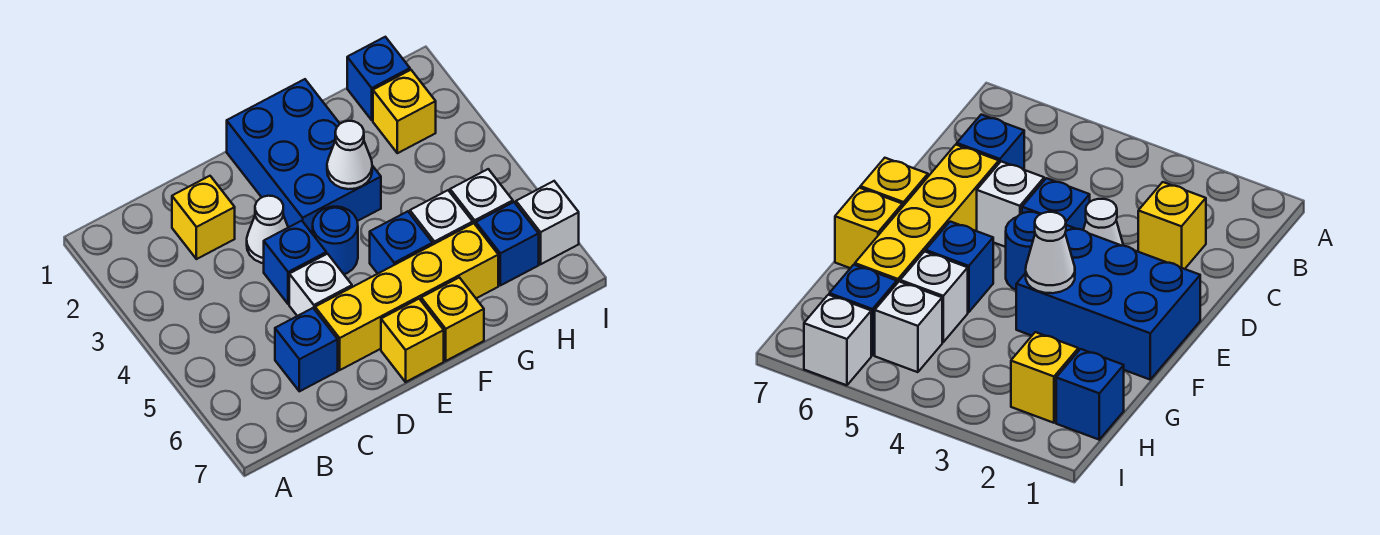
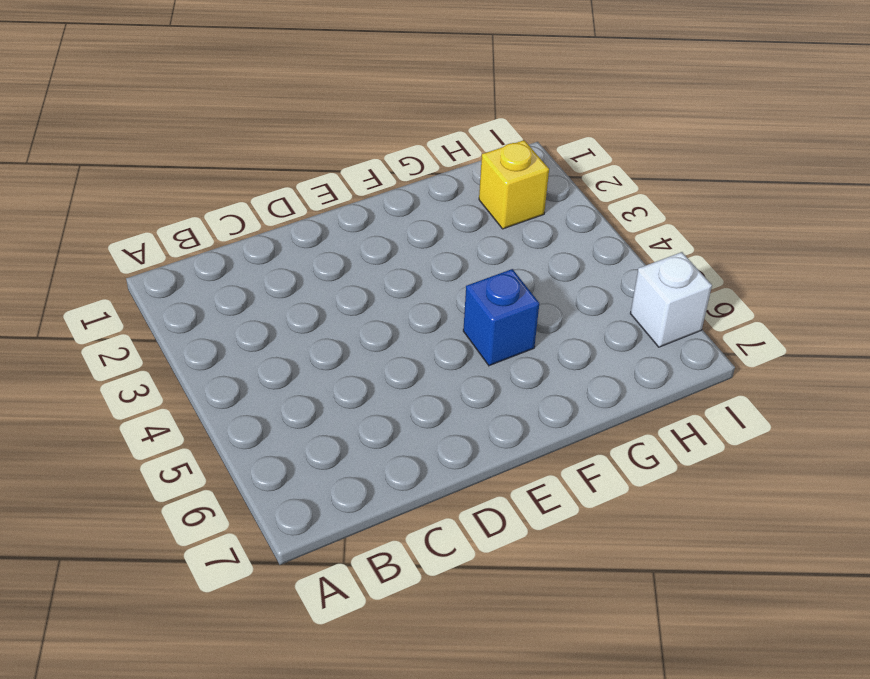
none -> yellow 1x1 brick [172,176,235,259]
none -> blue 1x1 brick [275,308,338,391]
none -> white 1x1 cone [247,196,288,263]

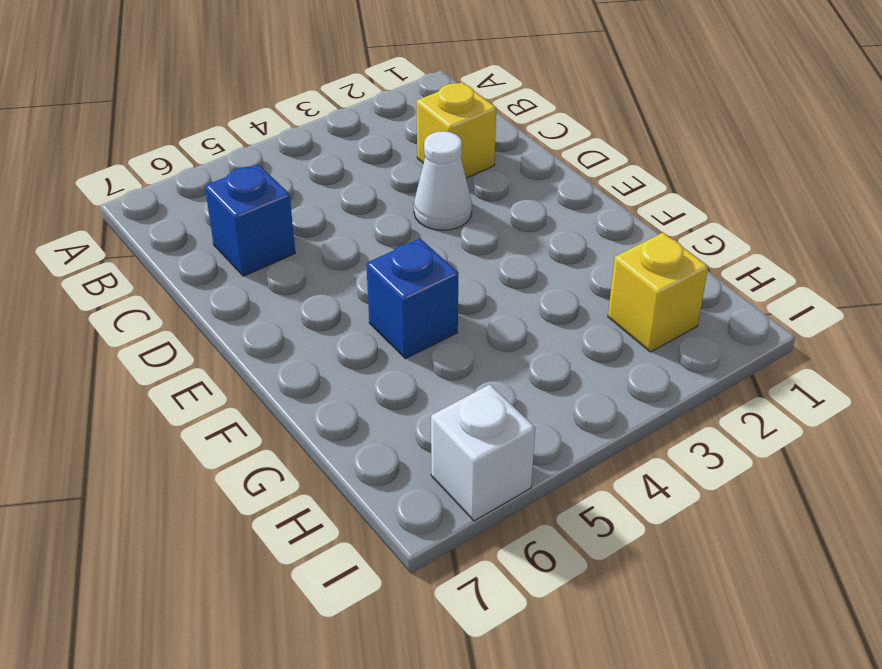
none -> blue 1x1 brick [264,221,326,304]
none -> white 1x1 brick [289,254,352,316]
none -> yellow 1x4 brick [315,223,498,370]

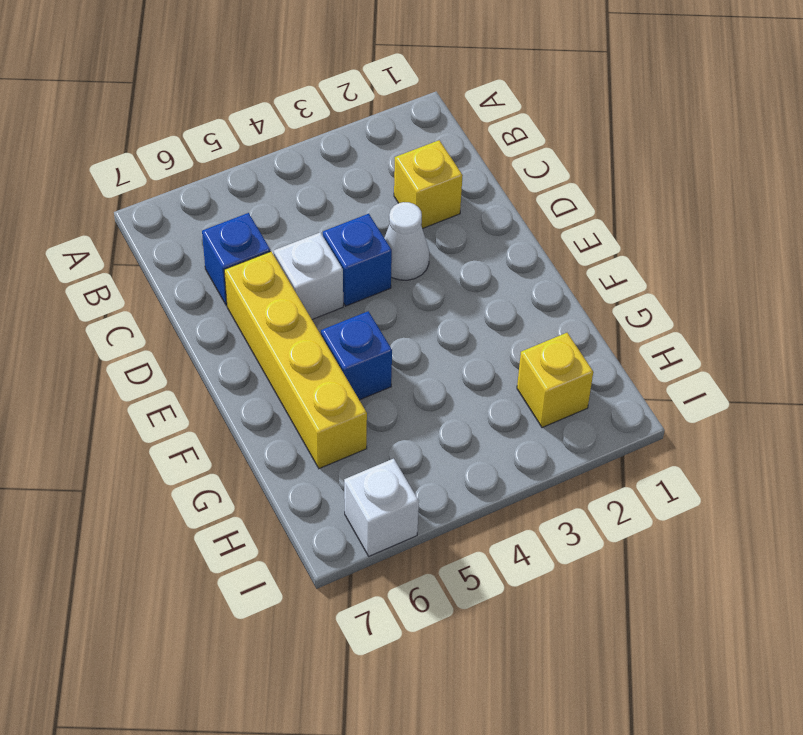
none -> blue 2x3 brick [227,79,381,234]
none -> blue 1x1 round brick [313,206,358,274]
none -> yellow 1x1 brick [381,299,444,382]

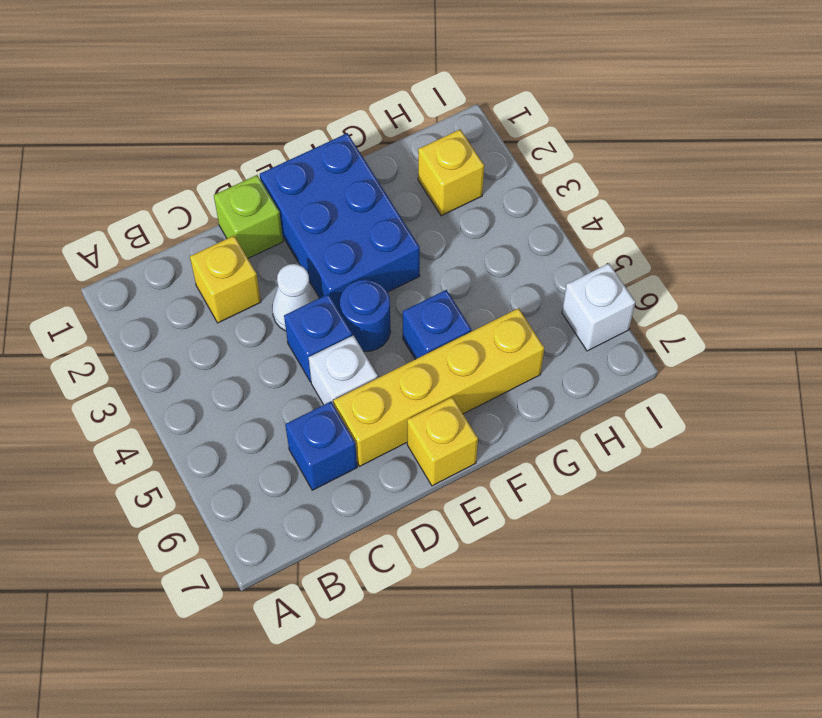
lime 1x1 brick [214,175,283,258] -> none
none -> yellow 1x1 brick [421,277,484,361]
none -> white 1x1 brick [410,190,473,245]
none -> blue 1x1 brick [347,37,410,120]

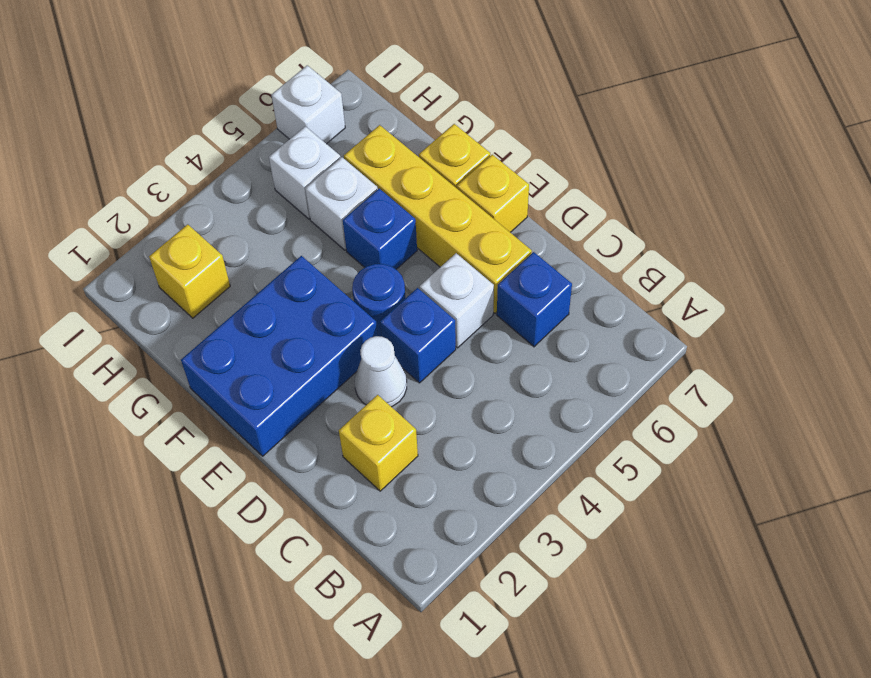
none -> blue 1x1 brick [347,37,410,120]
none -> blue 1x1 brick [476,202,539,285]
none -> white 1x1 cone [327,121,372,189]

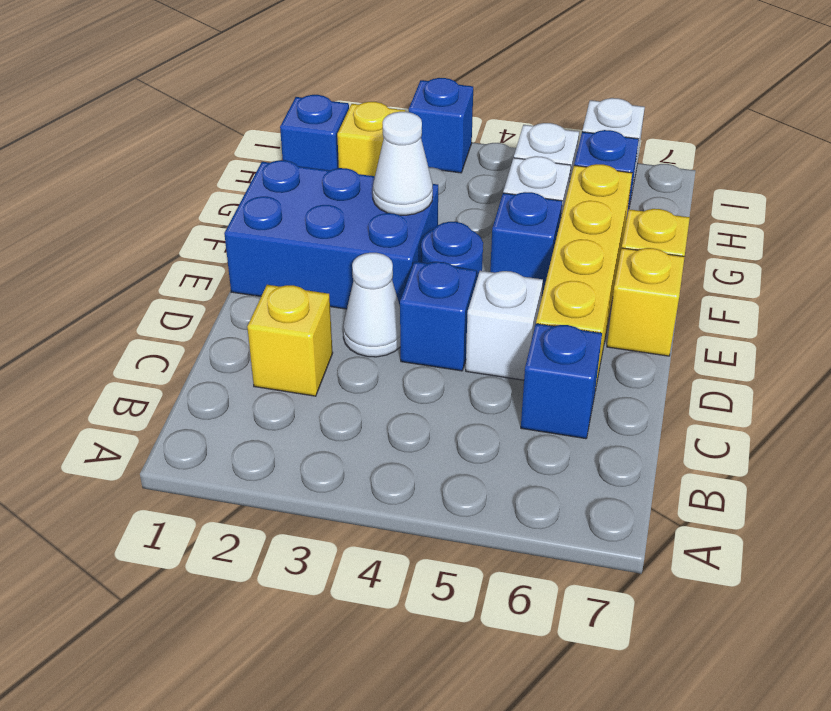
blue 1x1 brick [409,78,473,173] -> none

